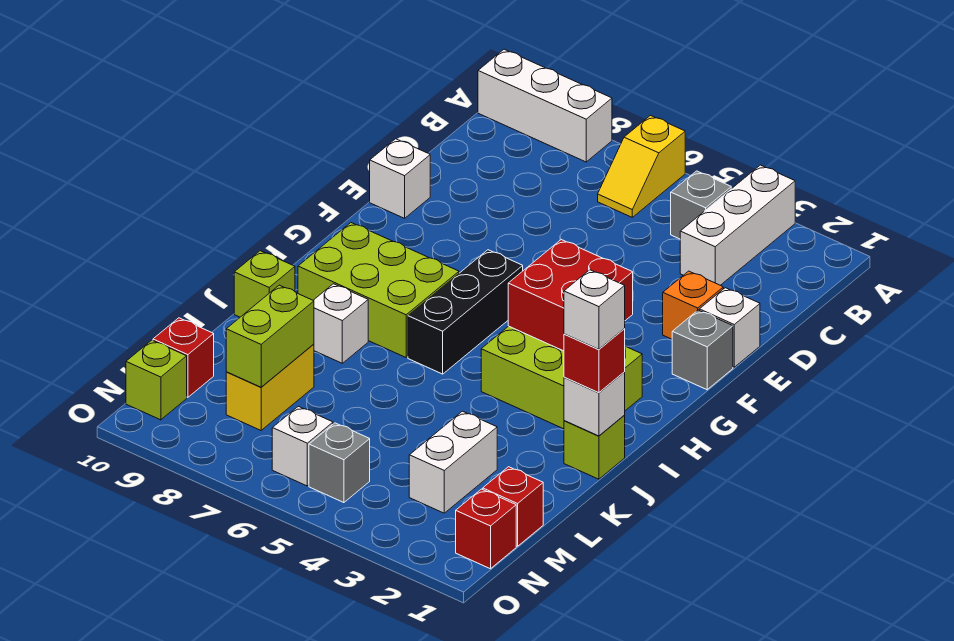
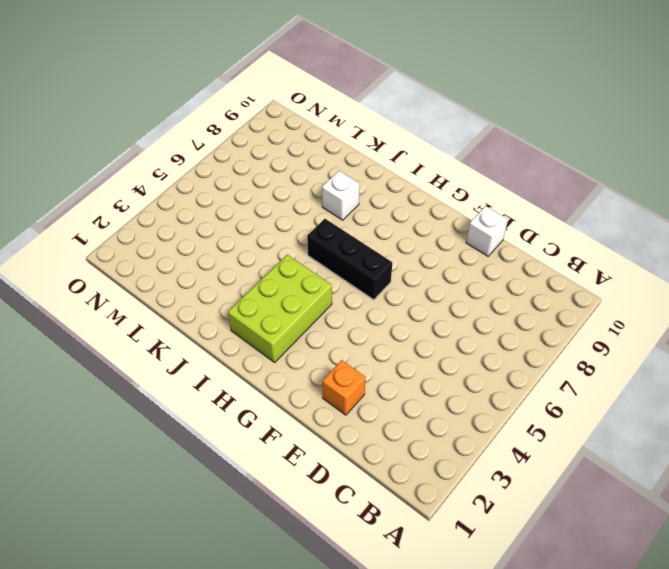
none -> white 1x3 brick [680,165,795,285]
none -> yellow 1x2 slope [598,116,685,217]
none -> white 1x3 brick [478,49,612,162]

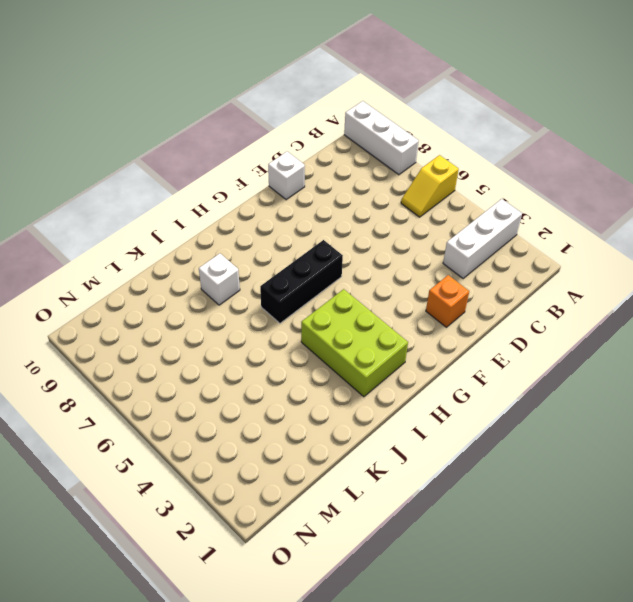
none -> grey 1x1 brick [671,171,731,239]
none -> white 1x1 brick [699,288,760,367]
none -> grey 1x1 brick [672,310,733,390]

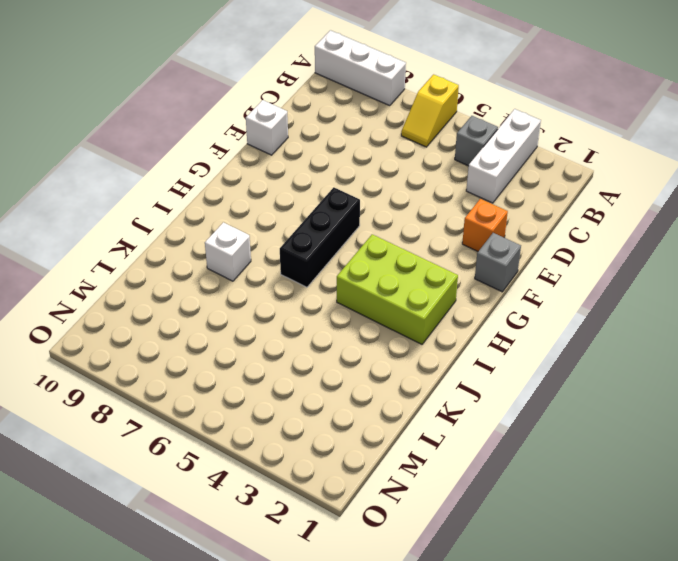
none -> white 1x1 brick [699,288,760,367]
none -> lime 2x3 brick [298,223,459,357]
none -> lime 1x1 brick [564,416,625,479]

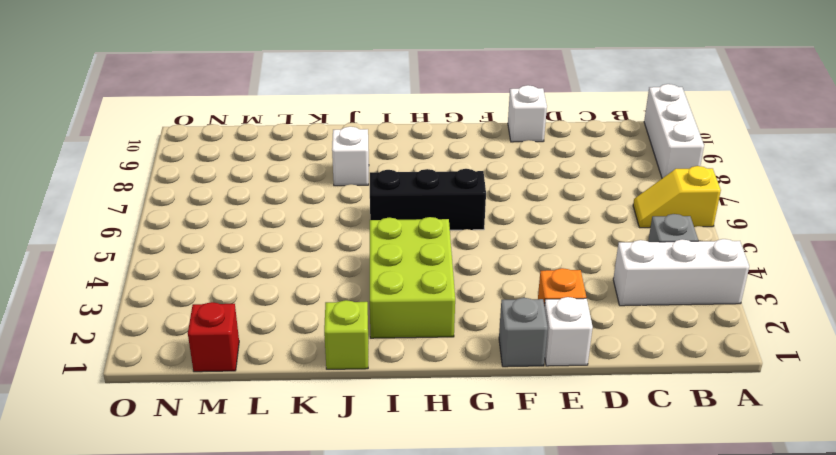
none -> lime 2x3 brick [298,223,459,357]
none -> lime 1x1 brick [234,251,295,317]
none -> white 1x2 brick [409,411,497,513]

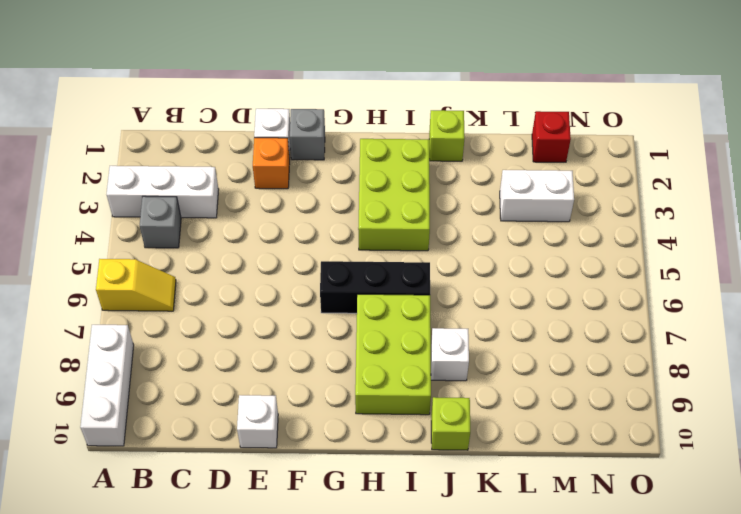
none -> yellow 1x2 brick [226,344,314,430]
none -> red 1x1 brick [153,318,214,397]
none -> red 1x1 brick [456,489,516,569]

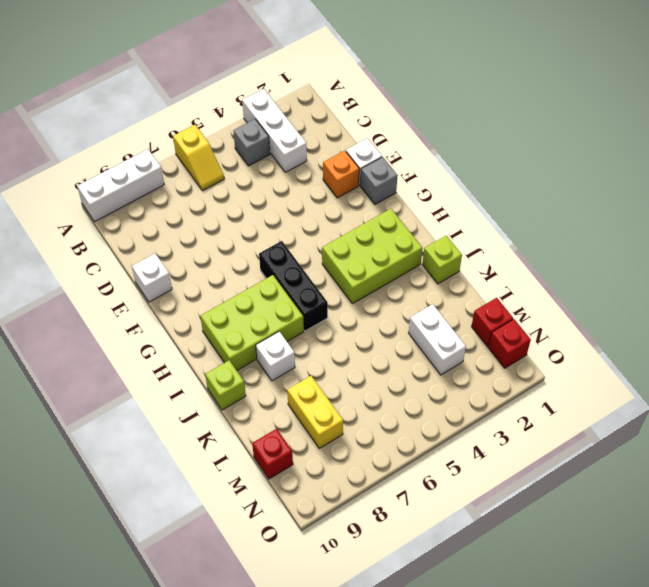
none -> grey 1x1 brick [309,423,370,503]
none -> white 1x1 brick [272,406,333,486]
none -> lime 1x1 brick [126,340,187,420]

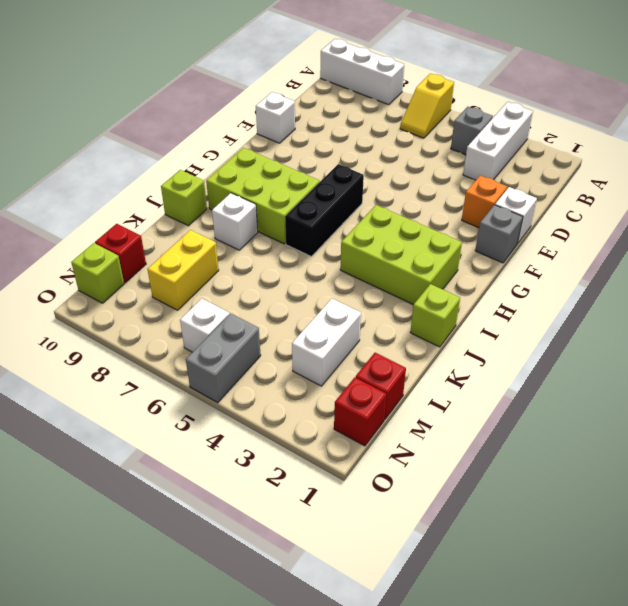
grey 1x2 brick [186,313,261,403] -> grey 1x1 brick [309,423,370,503]
none -> red 2x2 brick [508,240,633,351]
none -> white 1x1 brick [564,372,625,436]
none -> lime 1x2 brick [226,285,314,387]

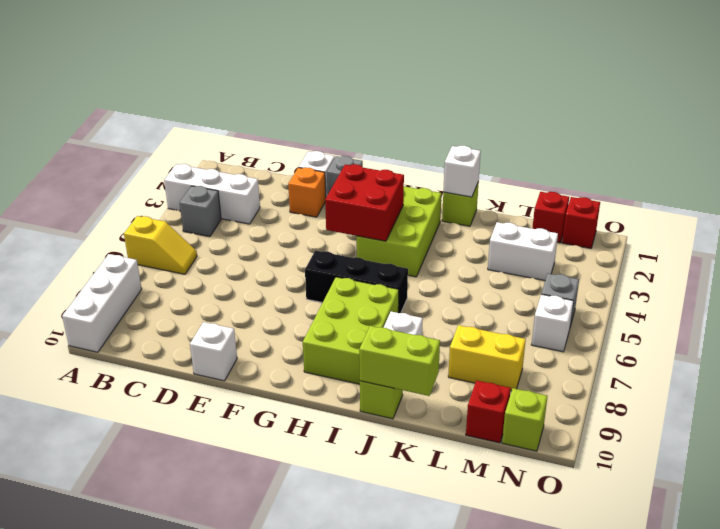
lime 1x2 brick [359,326,440,396] -> lime 1x2 brick moved to [226,285,314,387]
none -> red 1x1 brick [564,329,625,393]
none -> white 1x1 brick [564,270,625,350]

